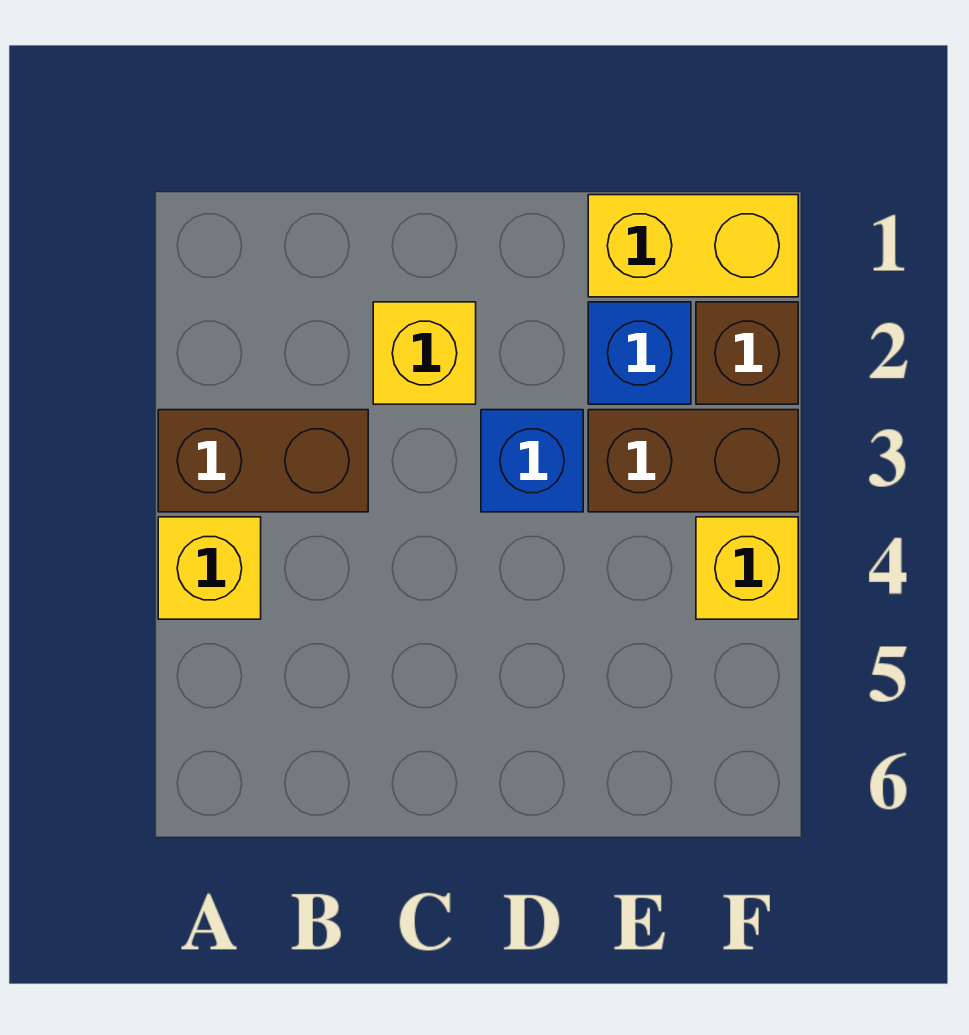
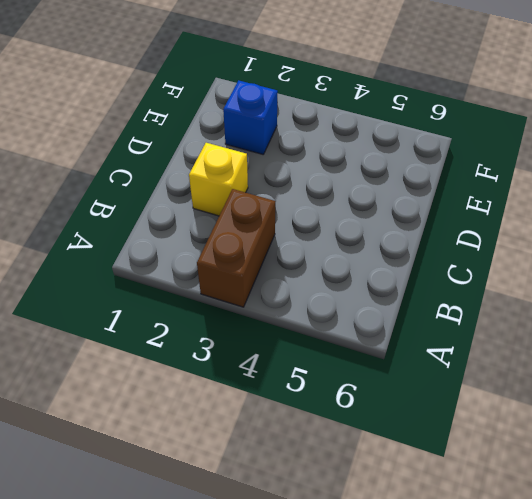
none -> yellow 1x1 brick [158,517,261,619]
none -> blue 1x1 brick [481,410,583,512]

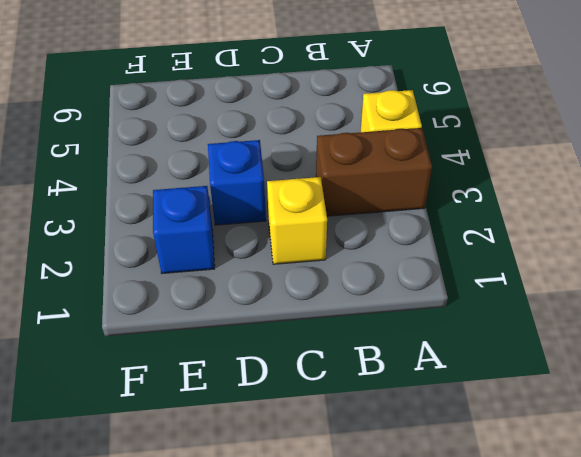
none -> yellow 1x2 brick [588,195,798,297]
none -> brown 1x2 brick [588,410,798,512]

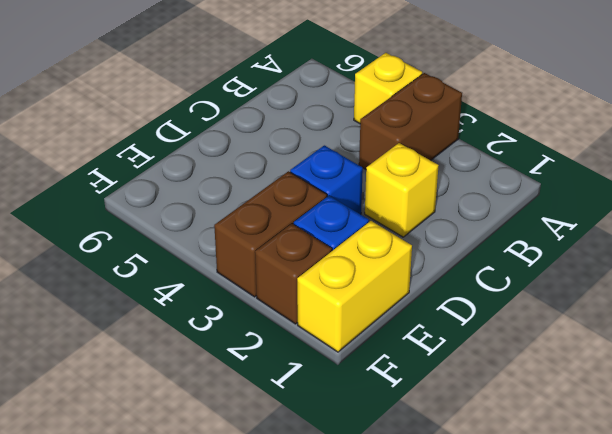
none -> yellow 1x1 brick [696,517,798,619]

